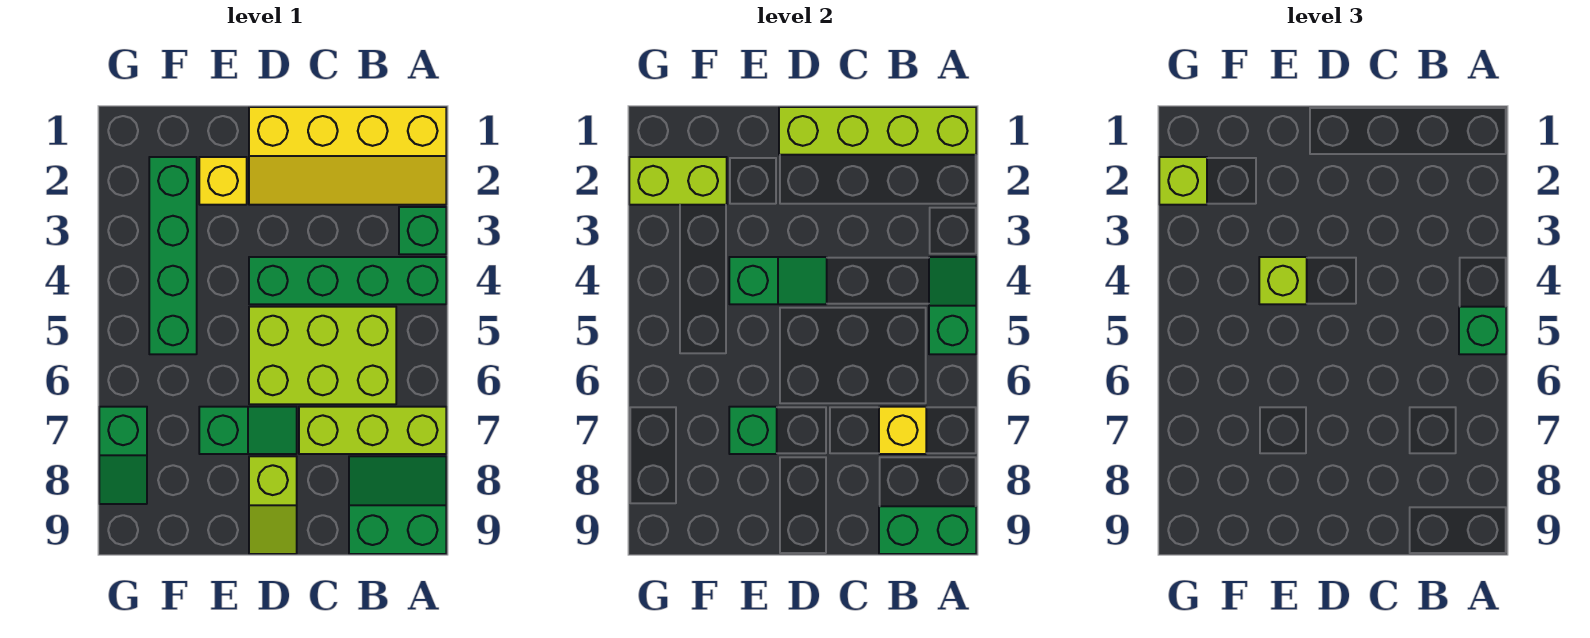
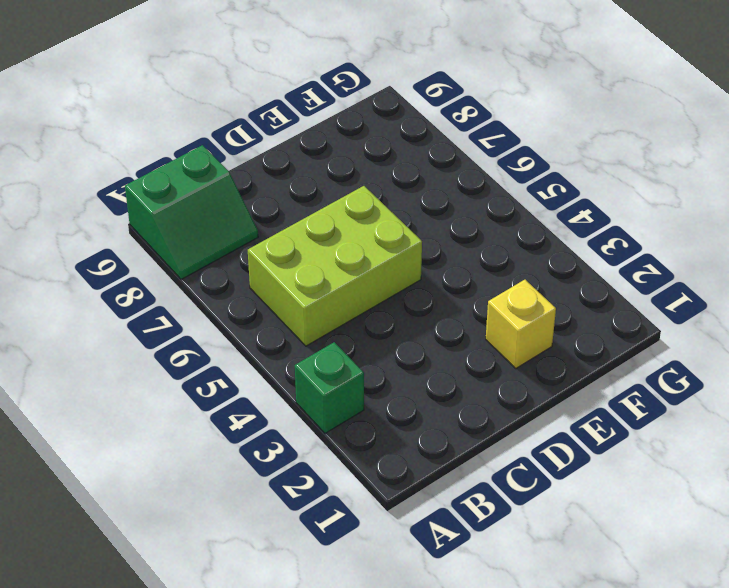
none -> yellow 2x4 slope [249,107,446,205]
none -> green 1x4 brick [249,257,446,304]
none -> lime 1x3 brick [299,407,446,454]

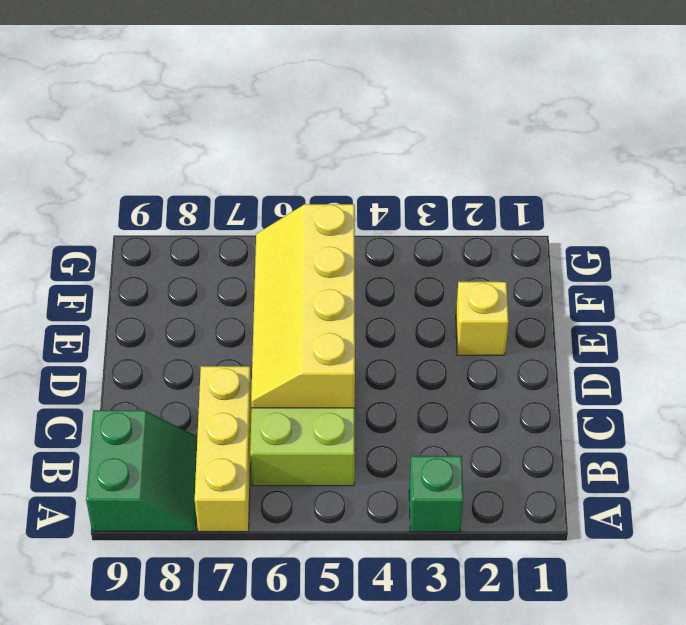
yellow 1x3 brick [195,366,252,532] -> lime 1x3 brick [299,407,446,454]
yellow 2x4 slope [251,204,355,408] -> yellow 2x4 slope moved to [249,107,446,205]
none -> green 1x4 brick [249,257,446,304]
none -> green 1x2 slope [199,407,297,454]
none -> lime 1x2 slope [249,456,297,554]

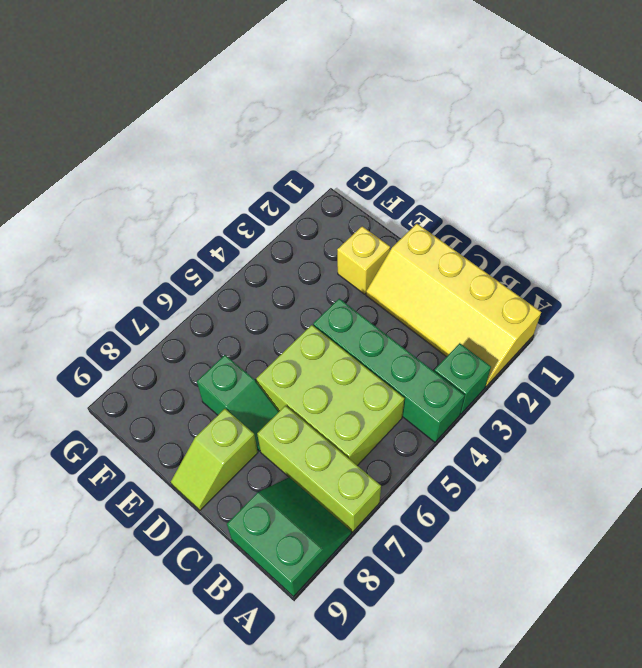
none -> green 1x4 brick [149,157,197,354]
none -> green 1x2 slope [99,407,147,504]
none -> lime 1x4 brick [779,107,976,155]

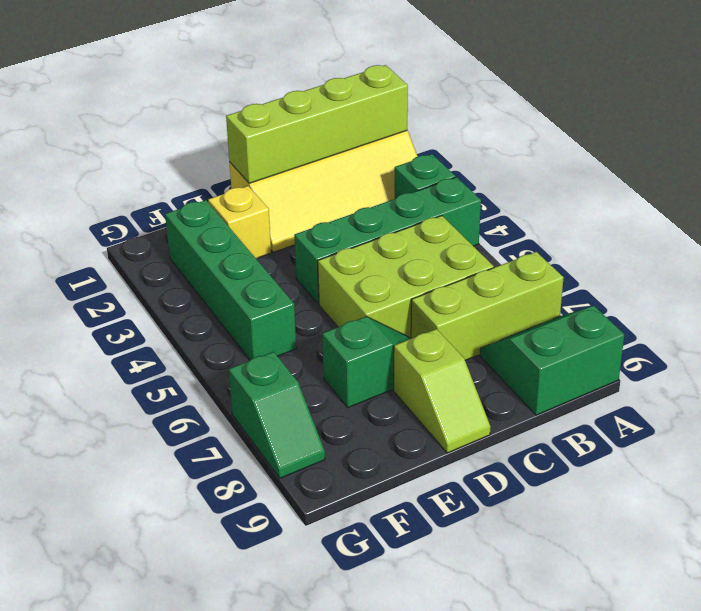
none -> green 1x2 slope [929,257,976,354]
none -> green 1x2 brick [879,506,976,554]
none -> yellow 1x1 brick [879,407,926,454]

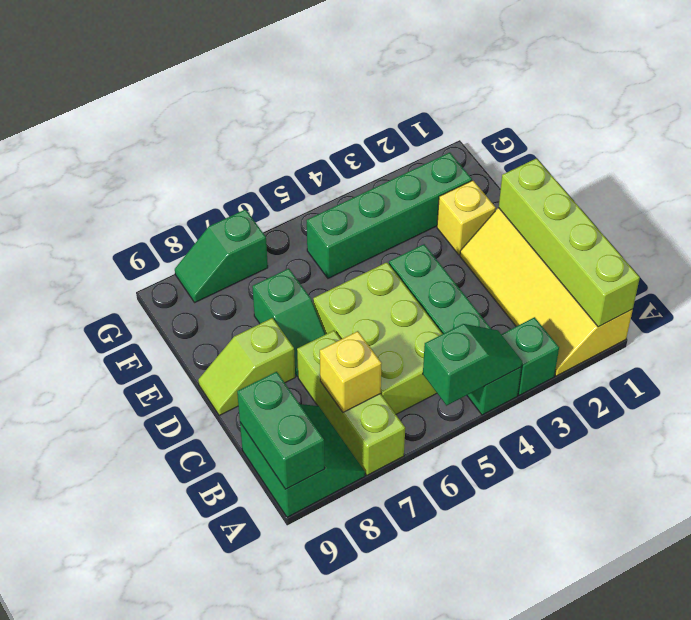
none -> green 1x2 slope [729,257,827,304]
none -> green 1x1 brick [729,407,777,454]
none -> lime 1x2 brick [629,157,727,205]

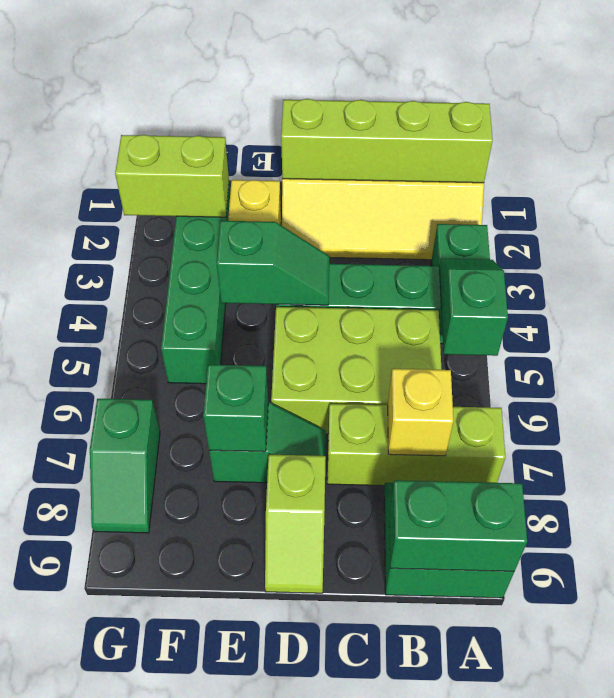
none -> green 1x1 brick [1459,307,1506,354]
none -> lime 1x1 brick [1259,257,1307,304]
none -> lime 1x1 brick [1159,157,1207,205]

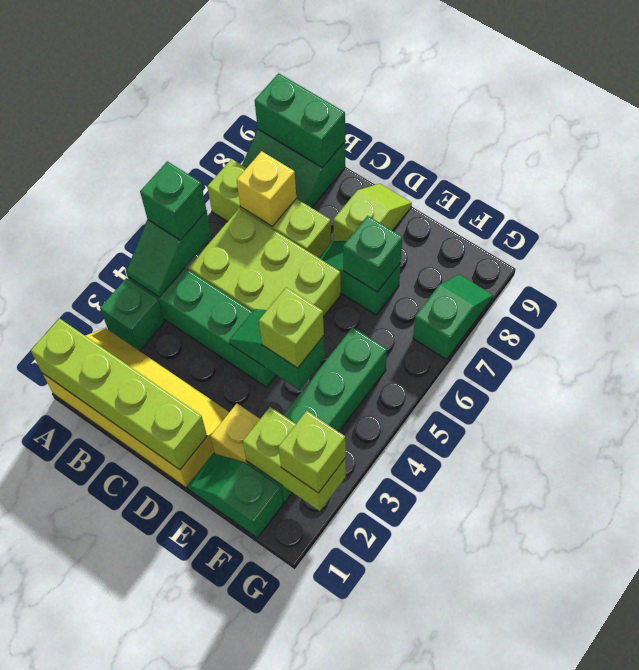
green 1x2 slope [187,453,283,538] -> none

